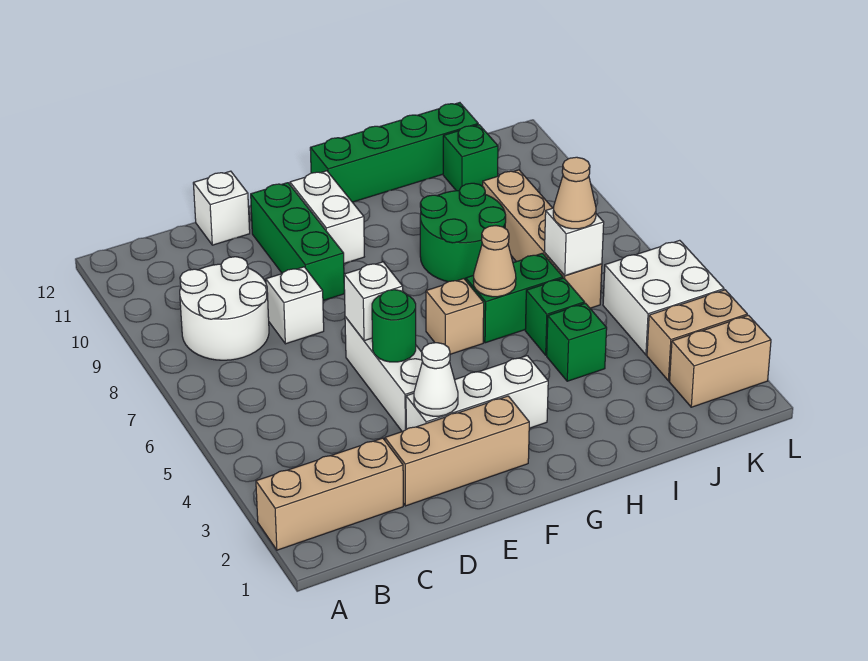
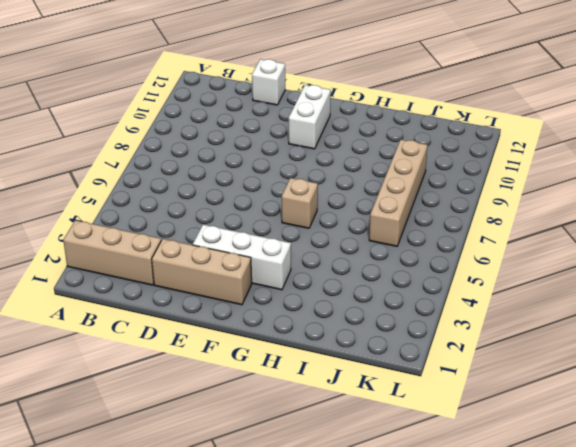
none -> white 2x2 round brick [180,257,269,360]
none -> white 1x1 brick [266,267,324,344]
none -> white 1x3 brick [345,317,422,432]

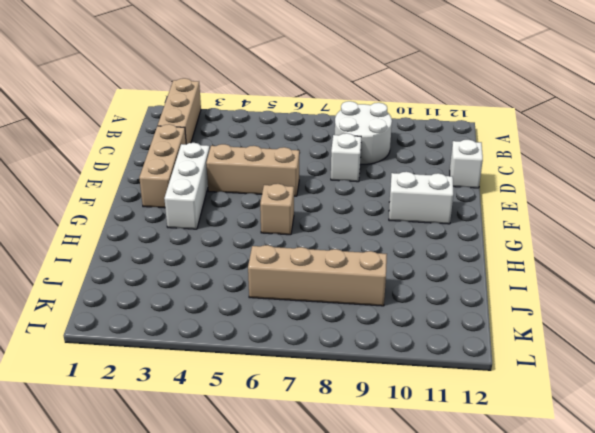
tan 1x3 brick [206,144,299,196] -> white 1x3 brick [345,317,422,432]
none -> green 1x3 brick [251,183,344,300]
none -> green 1x4 brick [310,103,478,202]
none -> green 1x2 brick [466,253,563,343]

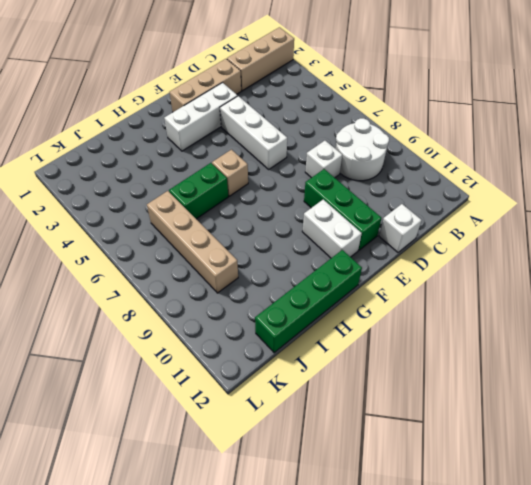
none -> green 2x2 round brick [420,183,506,282]
none -> green 1x1 brick [547,303,607,381]
none -> green 1x1 brick [525,278,585,355]

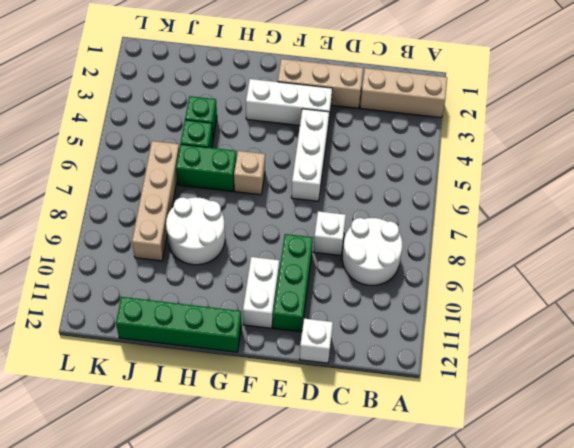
white 2x2 round brick [166,197,225,265] -> green 2x2 round brick [420,183,506,282]
none -> green 1x1 brick [443,125,498,191]
none -> tan 1x2 brick [670,315,771,407]
none -> tan 1x2 brick [647,290,747,381]

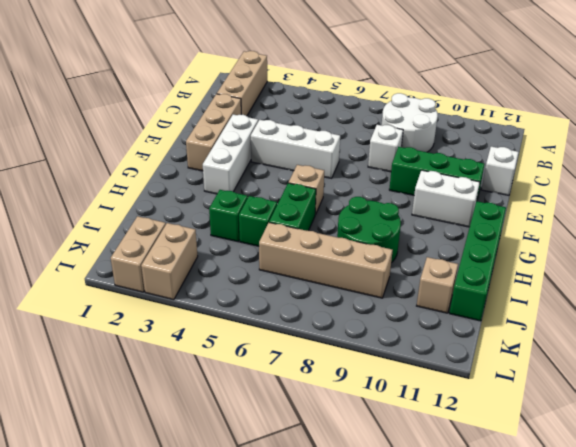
tan 1x1 brick [417,257,458,313] -> green 1x1 brick [443,125,498,191]
none -> white 2x2 brick [603,240,724,355]
none -> white 1x1 cone [414,343,458,416]
none -> green 1x1 round brick [372,290,416,362]

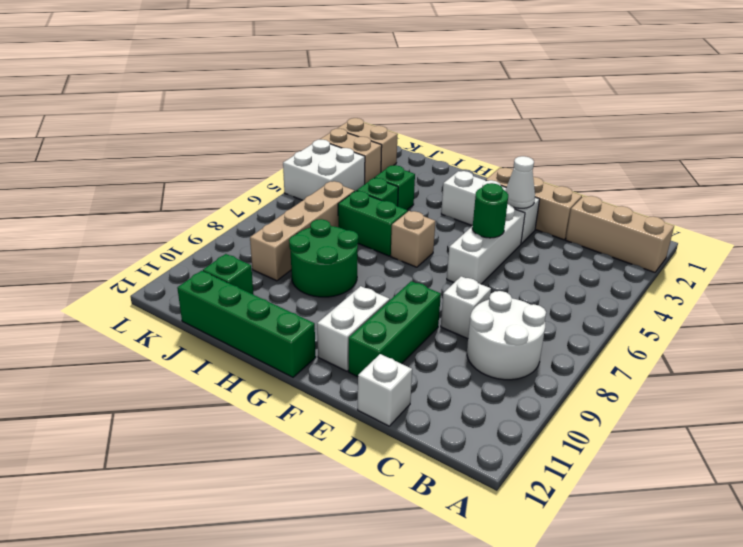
none -> white 1x1 brick [344,262,403,341]
none -> tan 1x1 cone [474,226,516,297]
none -> white 1x1 brick [545,208,604,276]

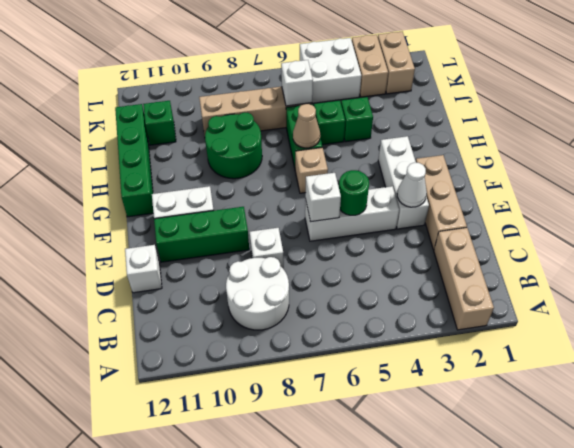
none -> tan 1x1 cone [553,157,596,229]

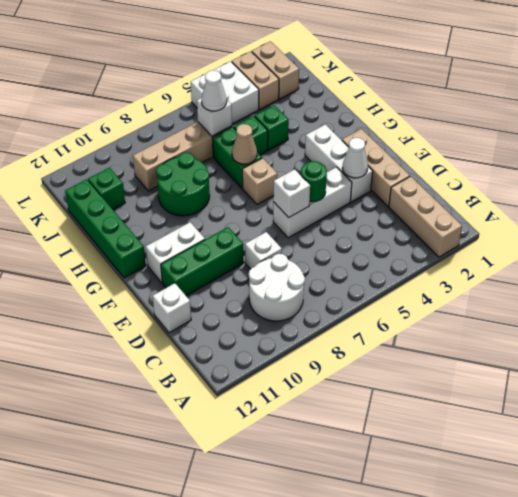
white 1x1 cone [202,70,227,111] -> tan 1x1 cone [553,157,596,229]

